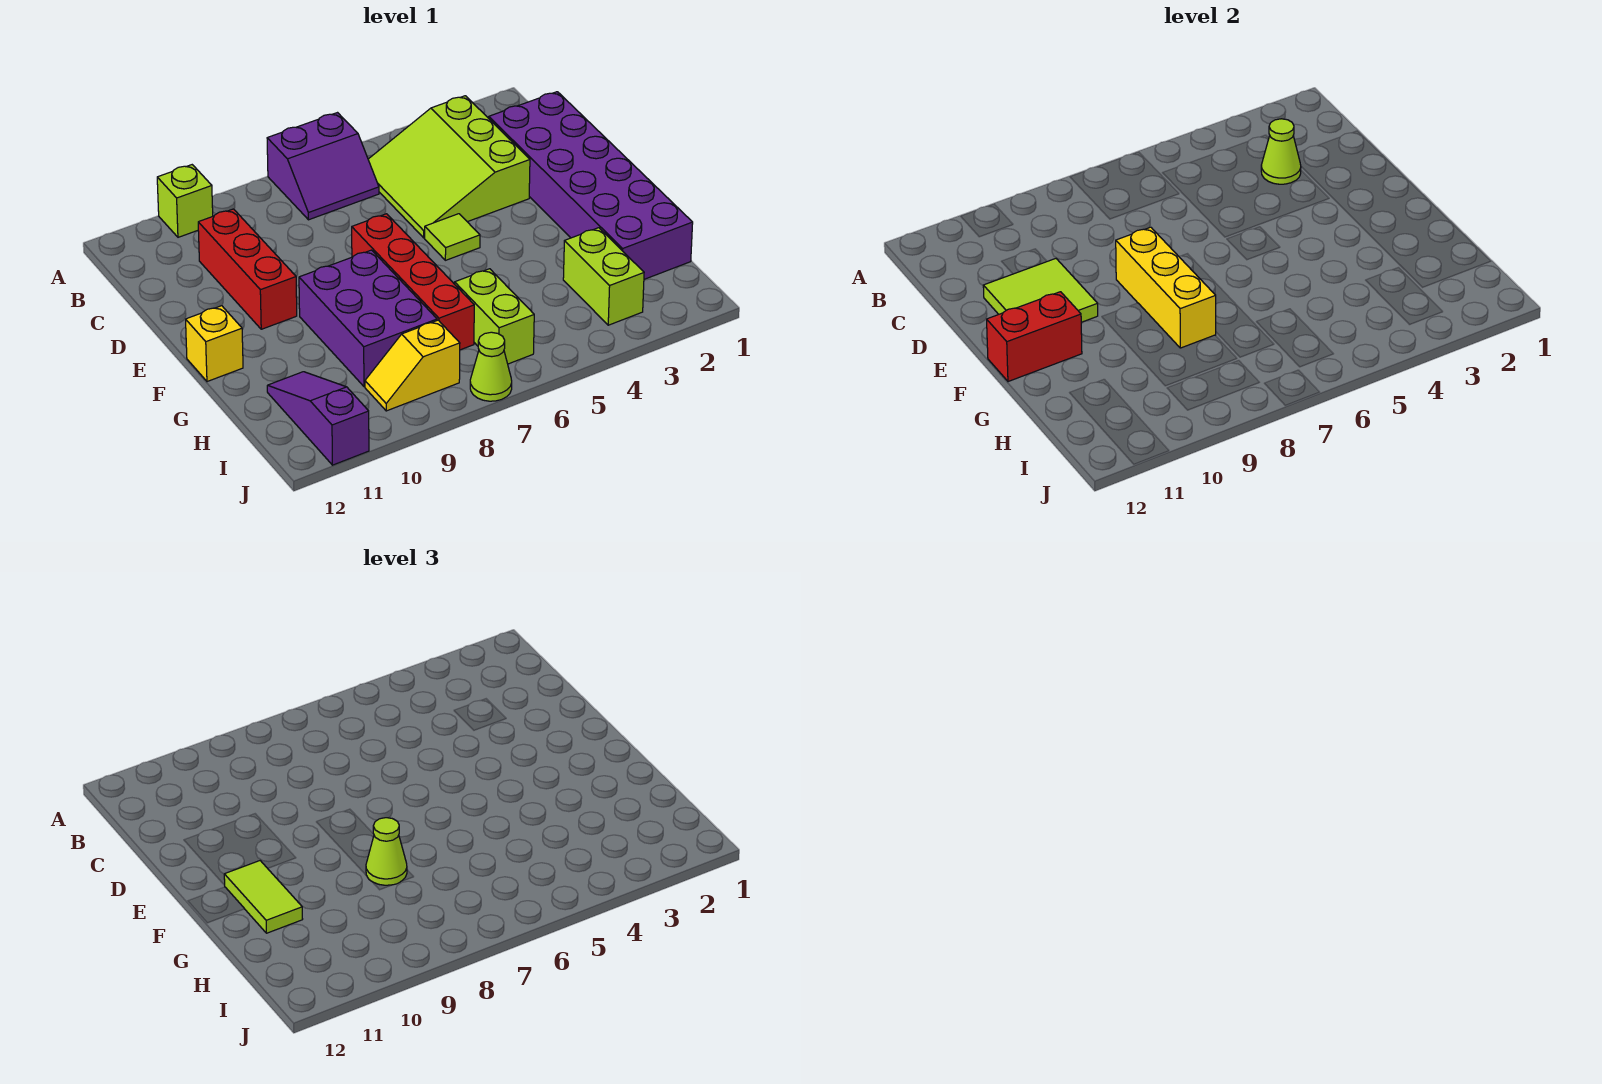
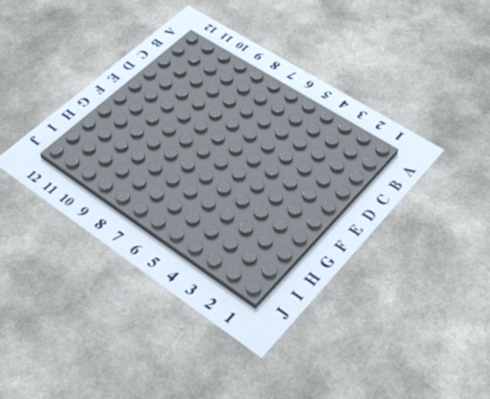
none -> purple 2x2 slope [267,113,379,220]
none -> lime 1x1 brick [157,165,213,237]
none -> lime 3x3 slope [368,96,530,238]

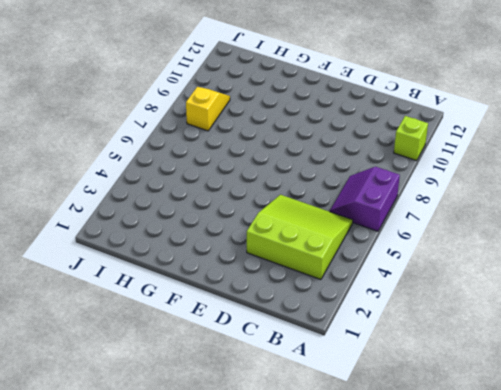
none -> purple 2x6 brick [489,92,693,279]
none -> red 1x3 brick [198,209,297,329]
none -> lime 1x1 tile [425,214,480,260]

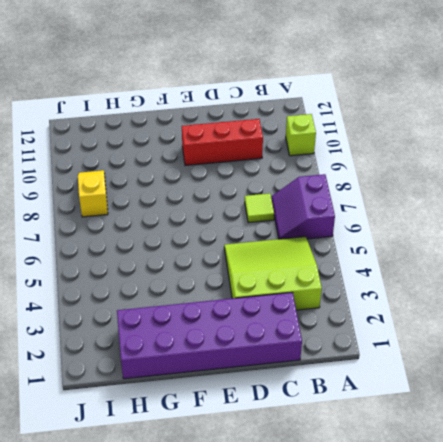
lime 1x1 tile [245,193,274,223] -> lime 1x1 tile moved to [425,214,480,260]
none -> red 1x4 brick [352,214,474,350]
none -> purple 2x3 brick [299,250,437,387]
none -> yellow 1x1 brick [186,306,243,382]

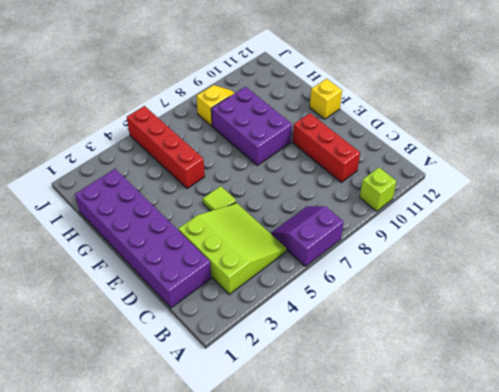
red 1x4 brick [127,106,205,189] -> red 1x4 brick moved to [352,214,474,350]
none -> lime 1x2 brick [563,228,644,325]
none -> lime 1x2 brick [455,269,534,364]
none -> purple 1x3 slope [267,372,369,465]

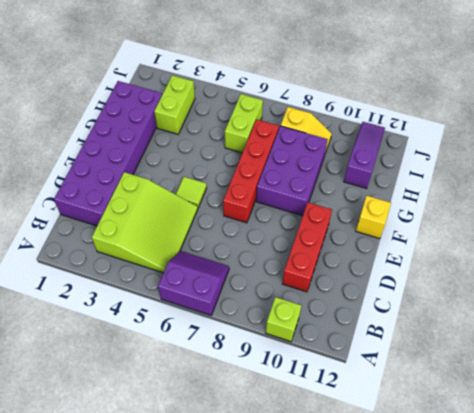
purple 1x3 slope [344,122,385,189] -> purple 1x3 slope turned to [267,372,369,465]
none -> lime 1x1 cone [470,332,512,401]
none -> lime 1x1 cone [1261,119,1301,184]
none -> lime 2x2 tile [983,259,1098,322]

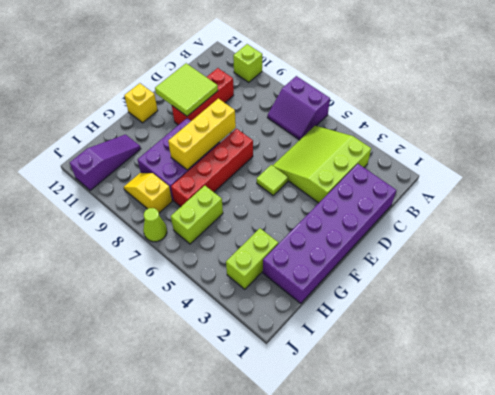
none -> lime 1x1 cone [1261,119,1301,184]
none -> red 1x2 brick [987,292,1082,382]
none -> lime 1x2 tile [224,861,303,933]

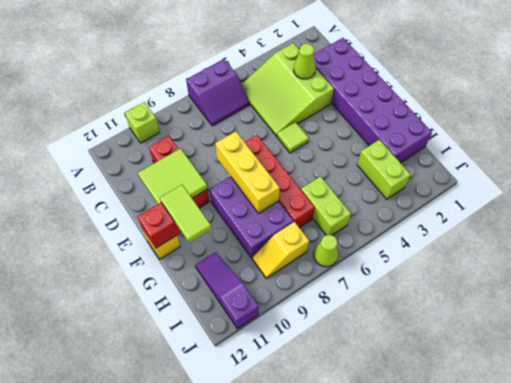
none -> lime 1x1 cone [366,818,407,885]

